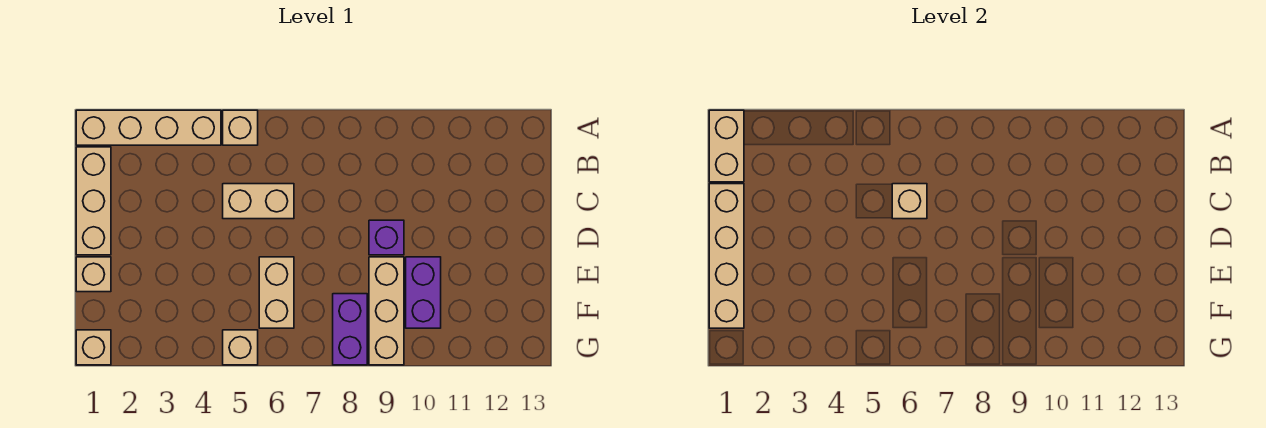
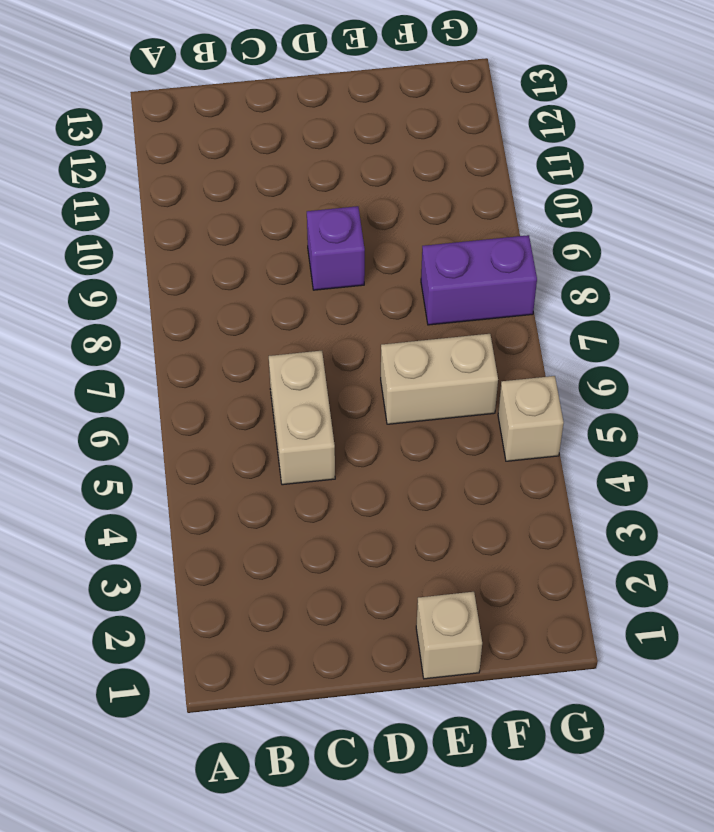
none -> tan 1x4 brick [76,110,221,145]
none -> tan 1x1 brick [223,110,258,145]
none -> tan 1x3 brick [76,147,111,255]

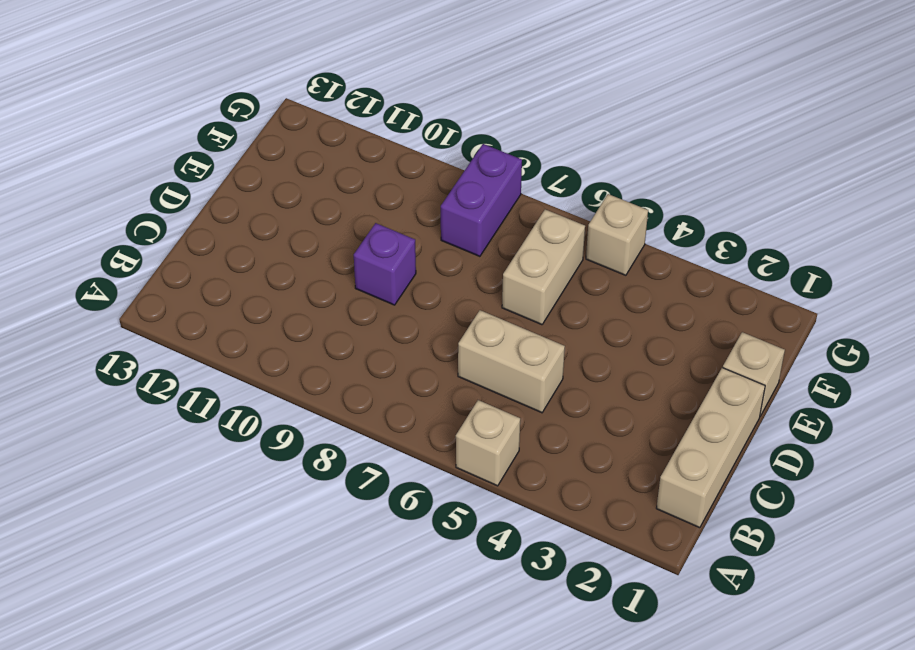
none -> tan 1x4 brick [76,110,221,145]
none -> tan 1x3 brick [369,257,404,365]
none -> purple 1x2 brick [406,257,441,328]

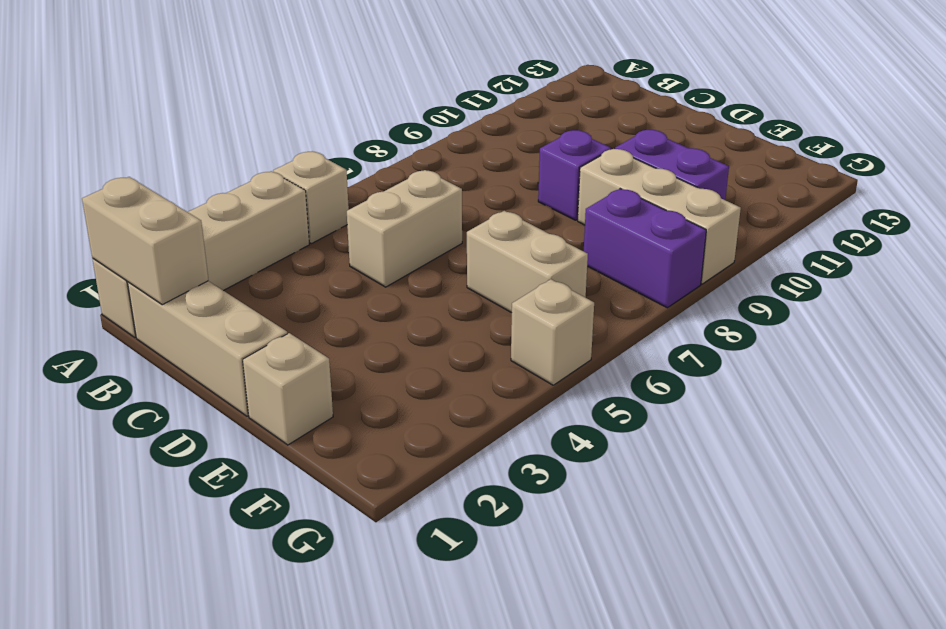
none -> tan 1x1 brick [76,330,111,365]
none -> tan 1x4 brick [709,184,744,328]
none -> tan 1x1 brick [892,184,927,219]

